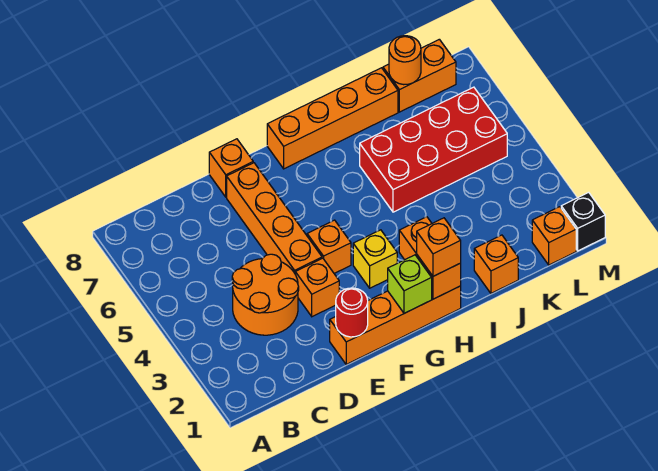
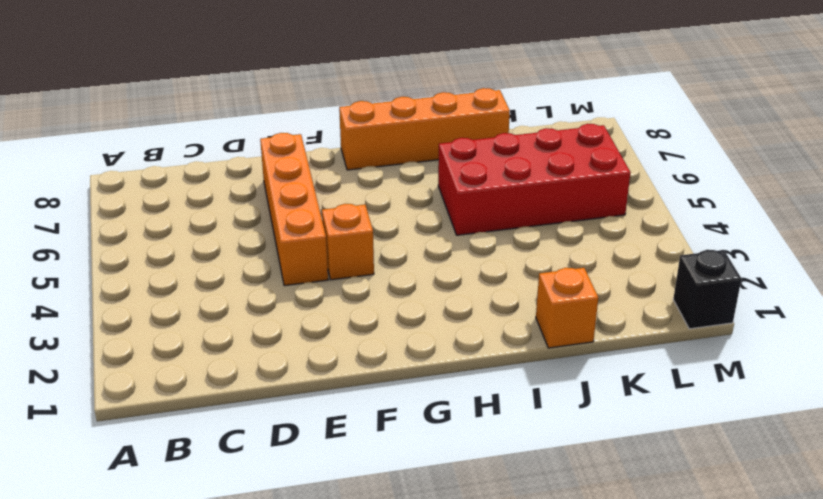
none -> orange 2x2 round brick [232,254,299,335]
none -> orange 1x4 brick [330,286,461,364]
none -> orange 1x1 brick [295,258,339,317]

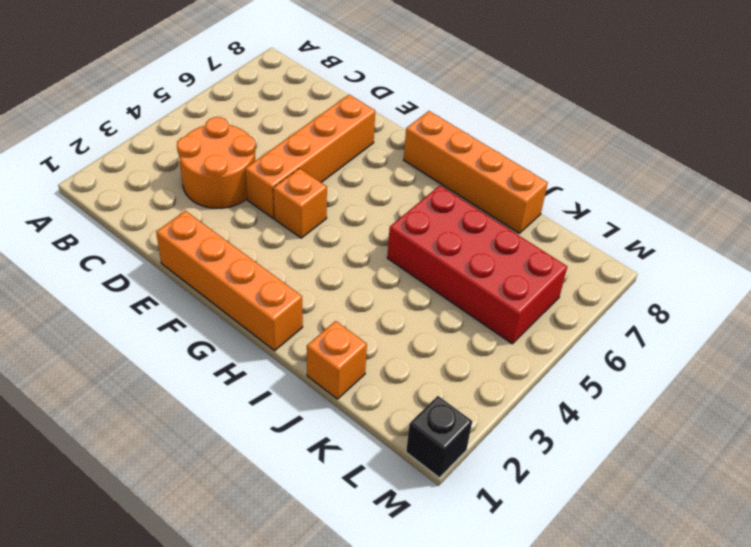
none -> orange 1x1 brick [295,258,339,317]
none -> orange 1x1 brick [209,139,253,197]
none -> yellow 1x1 brick [353,230,397,288]

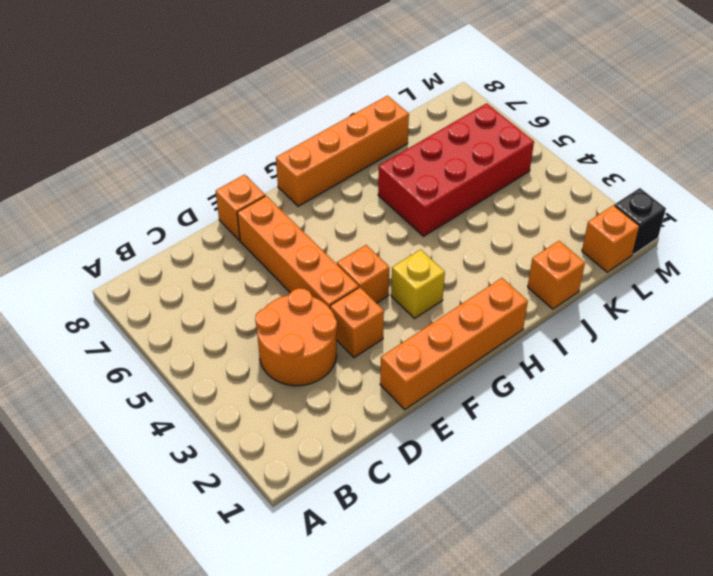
none -> orange 1x2 brick [383,39,456,112]
none -> red 1x1 round brick [336,288,368,337]
none -> lime 1x1 brick [388,255,432,313]

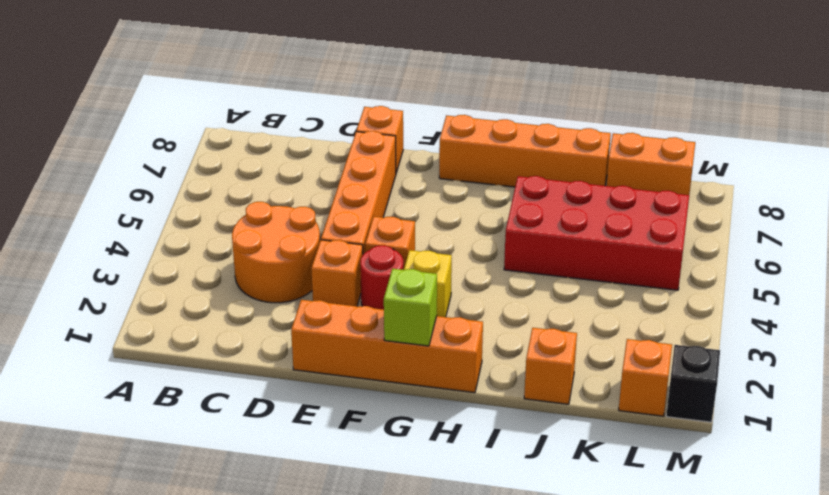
red 1x1 round brick [360,245,403,310] -> red 1x1 round brick moved to [336,288,368,337]
none -> orange 1x2 brick [399,217,461,299]
none -> orange 1x1 round brick [389,36,421,85]
none -> orange 1x1 brick [417,218,461,276]

